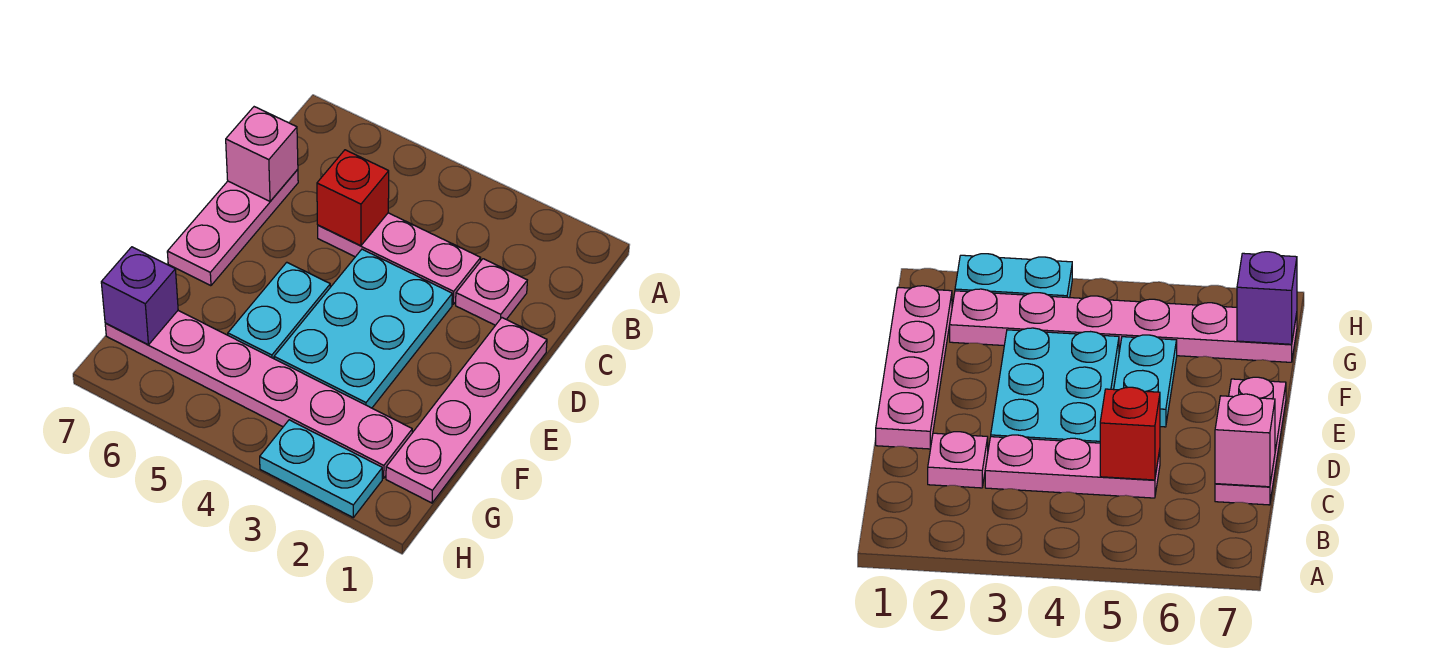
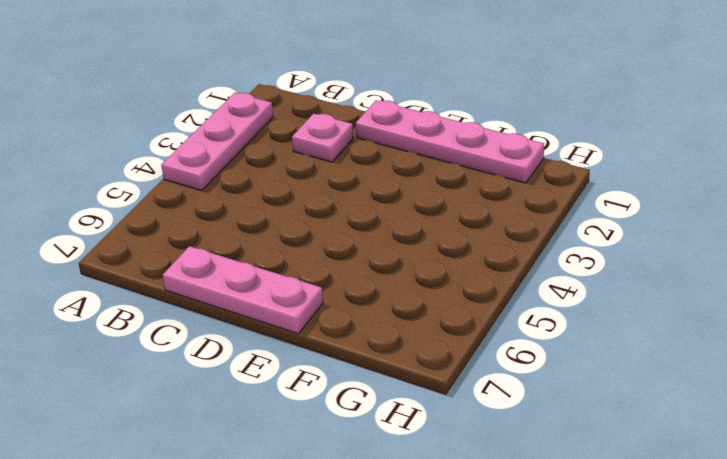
pink 1x3 plate [161,93,273,191] -> pink 1x3 plate moved to [318,213,481,304]
none -> cyan 2x3 plate [274,249,452,408]
none -> cyan 1x2 plate [228,262,330,359]

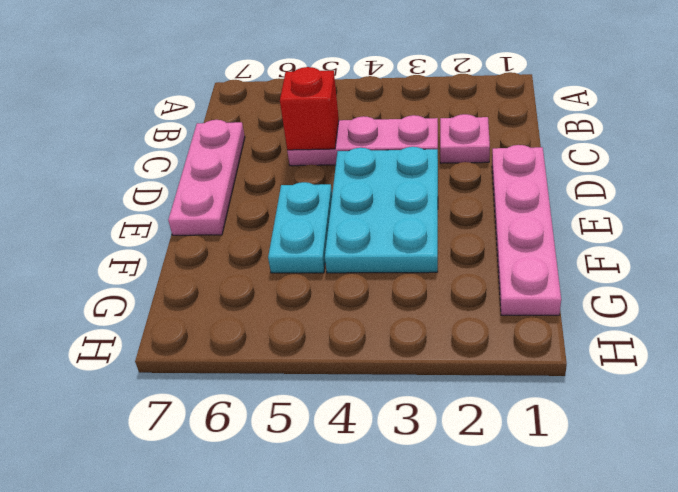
none -> pink 1x6 plate [105,311,412,478]
none -> cyan 1x2 plate [260,420,382,517]

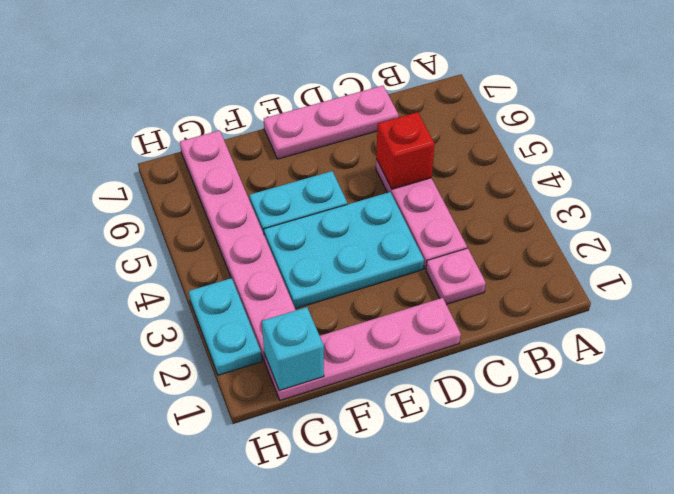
cyan 1x1 brick [262,307,324,391] -> none
none -> pink 1x1 brick [226,107,298,201]
none -> purple 1x1 brick [101,247,178,345]

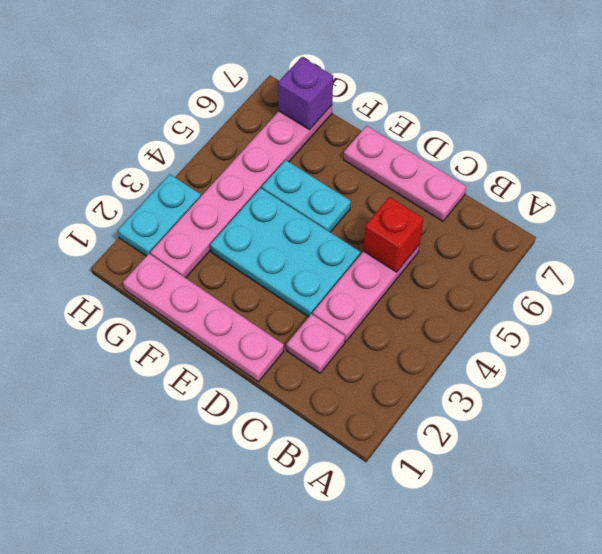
none -> pink 1x1 brick [226,107,298,201]

